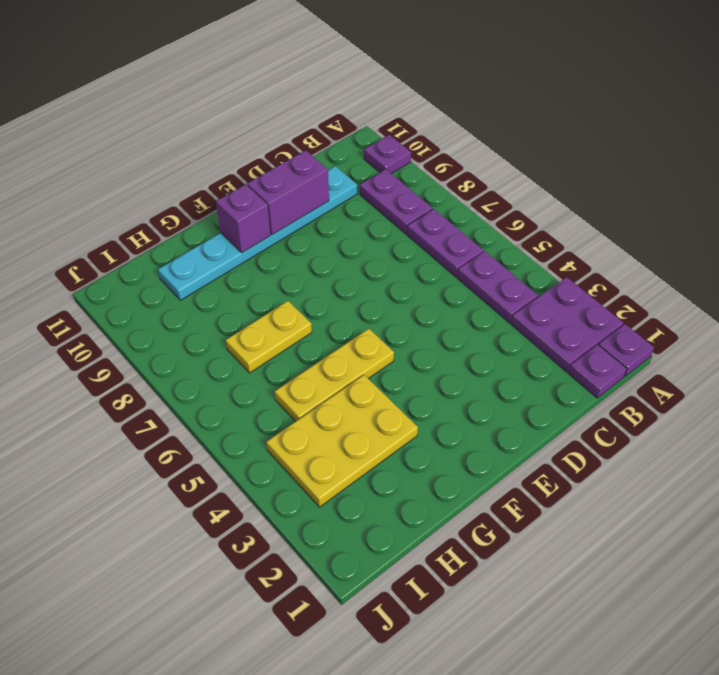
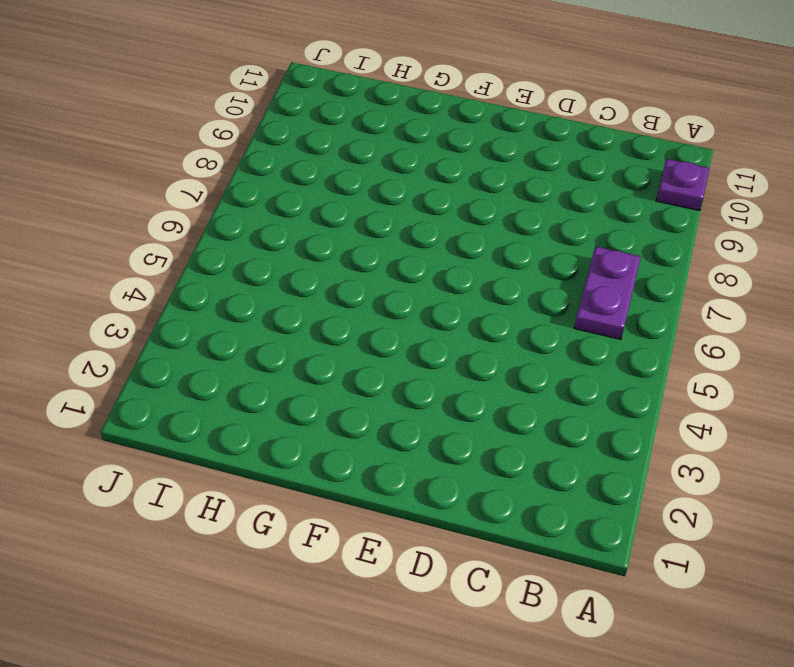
none -> purple 1x1 plate [599,324,654,376]
none -> purple 2x2 plate [511,277,623,372]
none -> purple 1x1 plate [569,345,627,398]

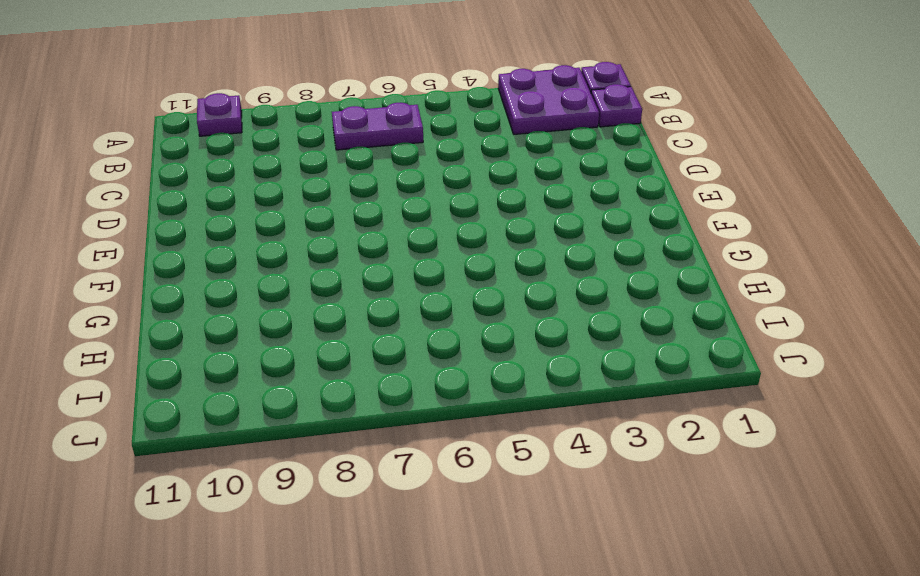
none -> purple 1x2 plate [457,251,538,323]
none -> purple 1x2 plate [360,169,432,234]
none -> cyan 1x6 plate [158,166,357,300]

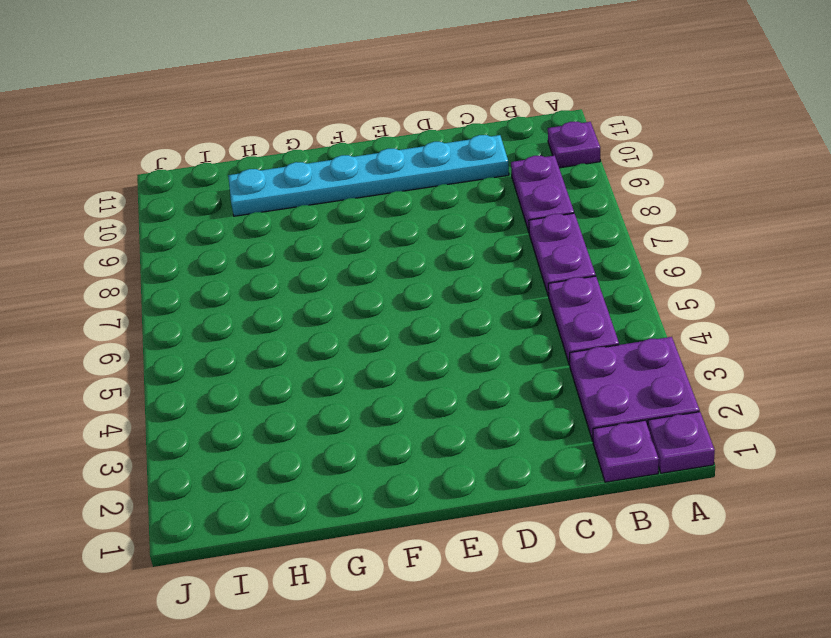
none -> yellow 1x3 plate [275,329,394,421]
none -> yellow 2x3 plate [266,375,418,507]
none -> yellow 1x2 plate [226,301,312,373]

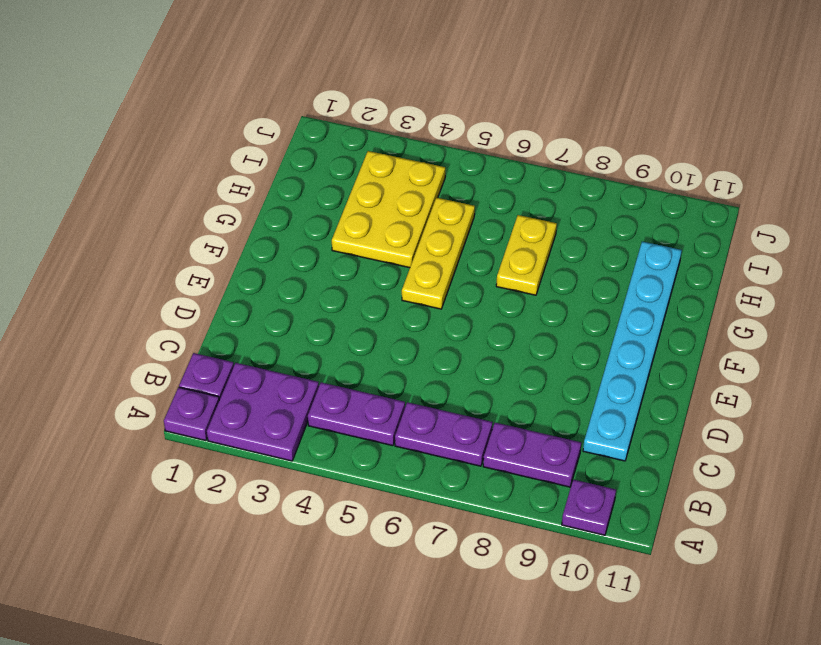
none -> purple 1x2 brick [247,150,329,235]
none -> purple 1x1 brick [216,184,271,253]

